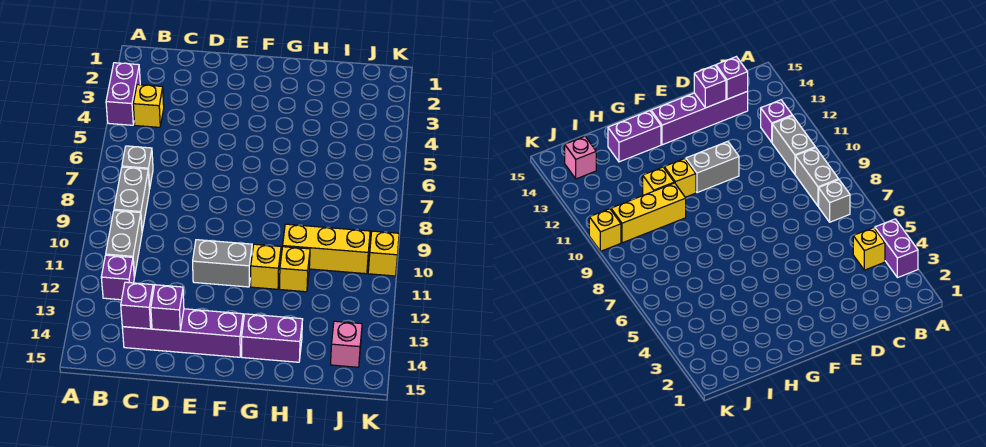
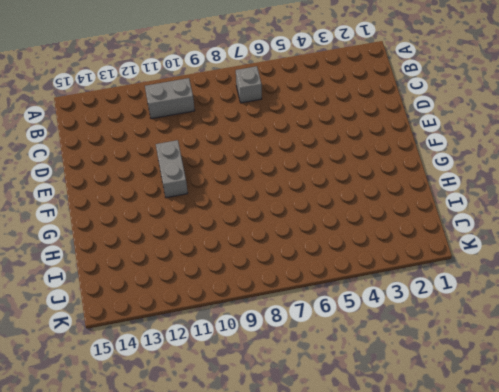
none -> purple 1x2 brick [106,63,140,125]
none -> yellow 1x1 brick [133,85,164,127]
none -> grey 1x2 brick [114,167,149,231]

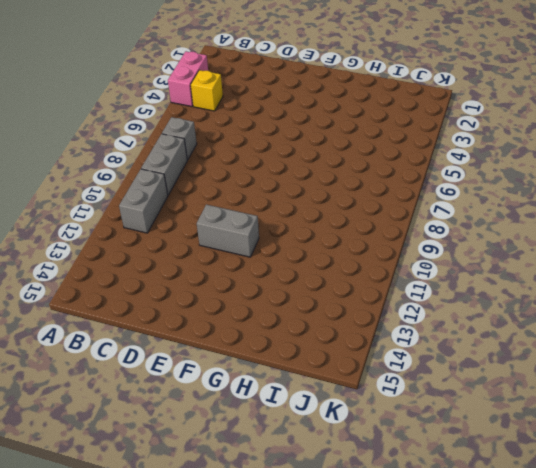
pink 1x2 brick [168,51,208,107] -> purple 1x2 brick [106,63,140,125]
none -> purple 1x1 brick [101,255,134,300]
none -> purple 1x4 brick [122,309,243,357]
none -> yellow 1x1 brick [251,244,281,289]

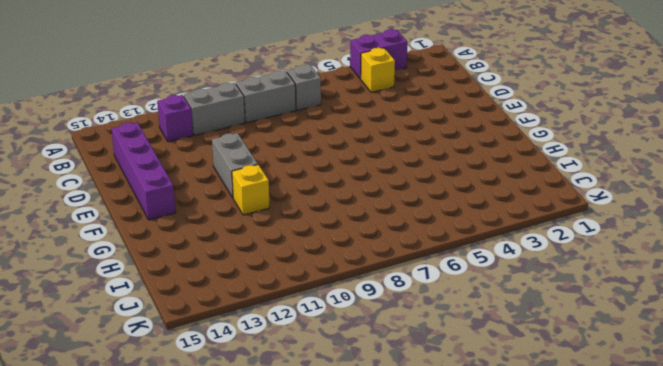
none -> purple 1x2 brick [242,314,303,362]
none -> yellow 1x3 brick [283,224,370,274]
none -> yellow 1x1 brick [280,247,310,292]

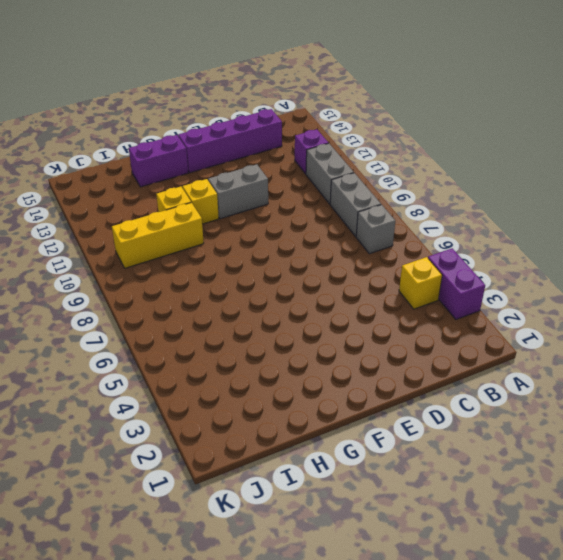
none -> pink 1x1 brick [331,321,362,367]
none -> yellow 1x1 brick [368,231,399,276]
none -> purple 1x1 brick [121,282,153,329]

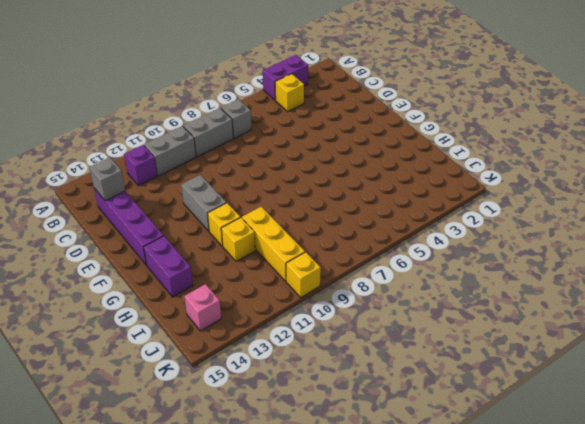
grey 1x1 brick [90,157,125,201] -> purple 1x1 brick [121,282,153,329]
none -> purple 1x1 brick [151,285,184,331]

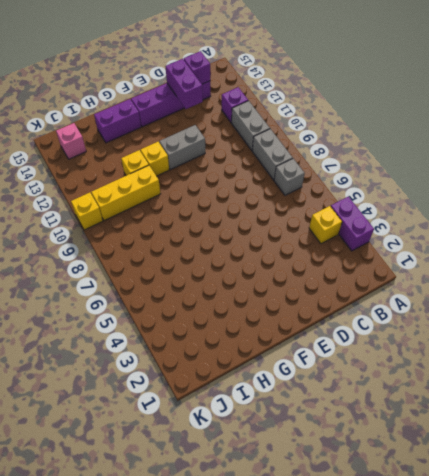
purple 1x2 brick [166,59,203,109] -> purple 1x1 brick [151,285,184,331]

